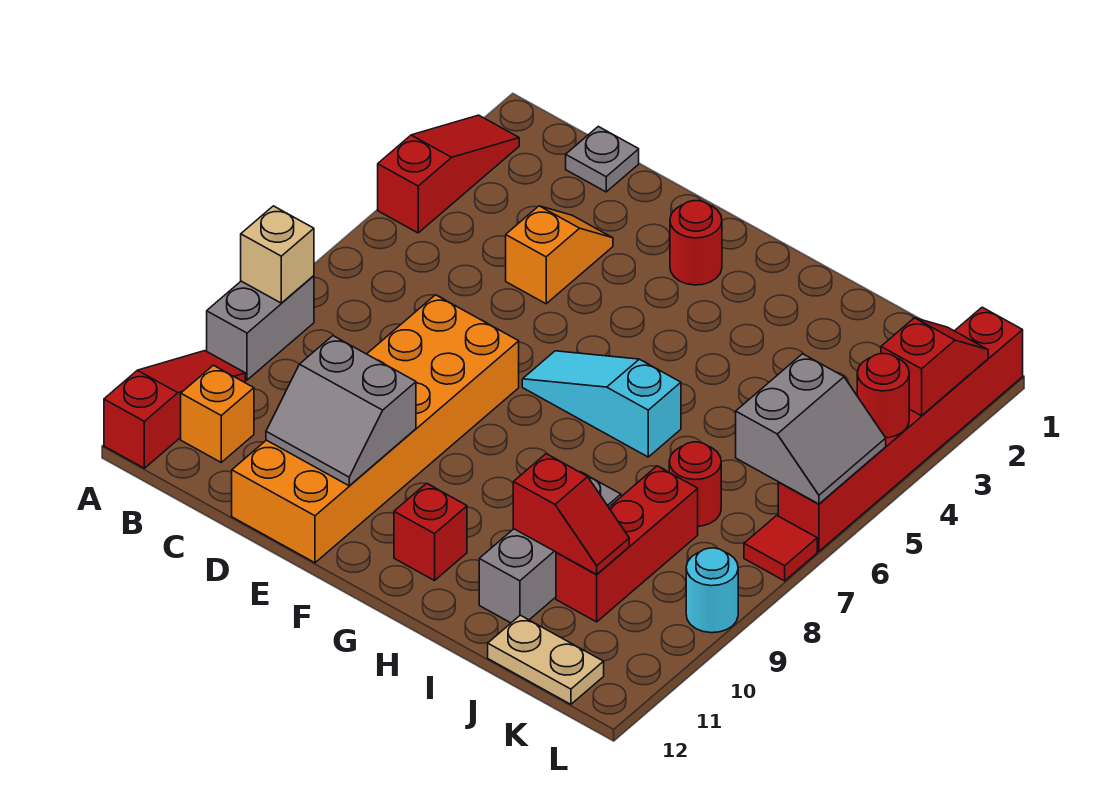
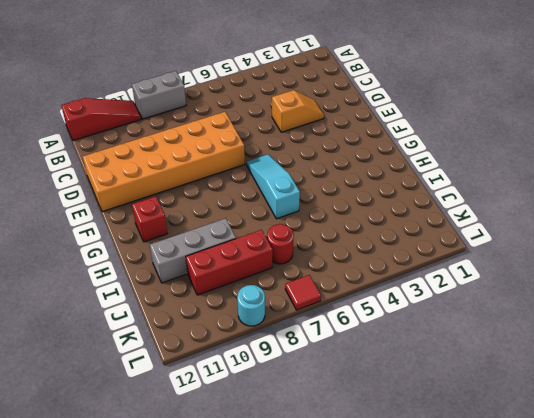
none -> red 1x3 slope [378,115,519,233]
none -> orange 1x1 brick [181,365,254,462]
none -> grey 1x1 plate [566,126,639,192]

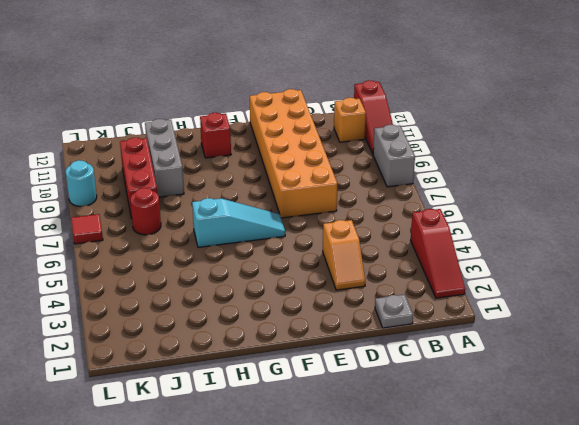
none -> red 1x1 round brick [670,201,722,285]
none -> tan 1x2 plate [488,615,604,704]
none -> red 1x6 brick [778,307,1023,551]

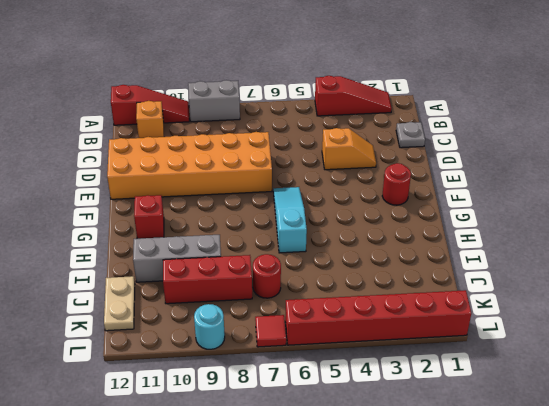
none -> tan 1x1 brick [241,206,314,303]
none -> grey 2x2 slope [266,336,416,486]
none -> red 1x2 slope [513,454,629,575]

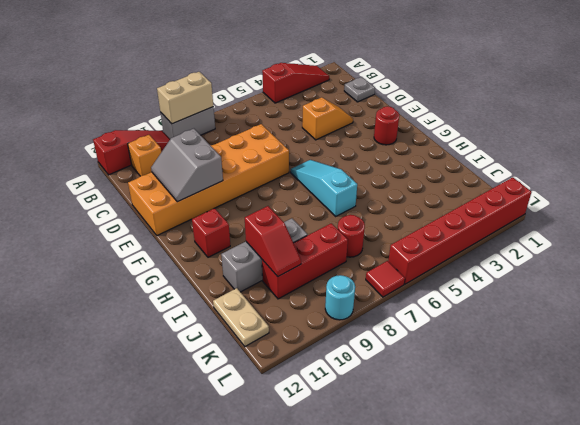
tan 1x2 brick [157,72,213,124] -> tan 1x1 brick [241,206,314,303]
none -> grey 2x2 slope [736,354,886,504]
none -> red 1x2 slope [881,318,988,416]
none -> red 1x1 round brick [857,354,909,438]

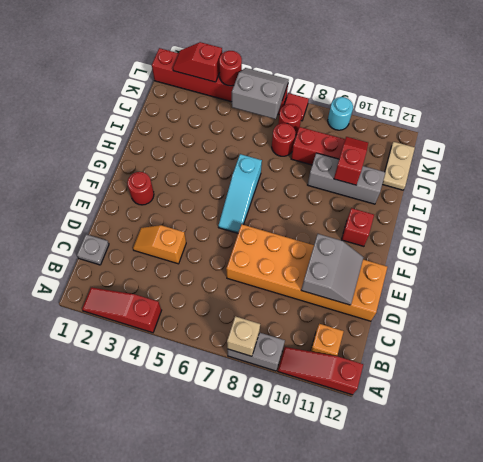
red 1x1 round brick [278,104,302,135] -> none

